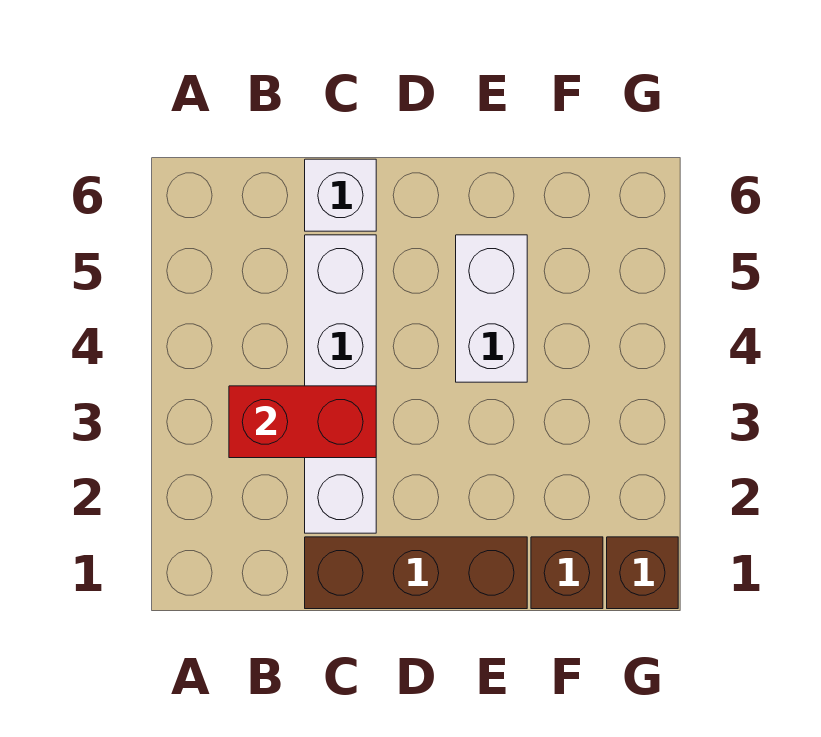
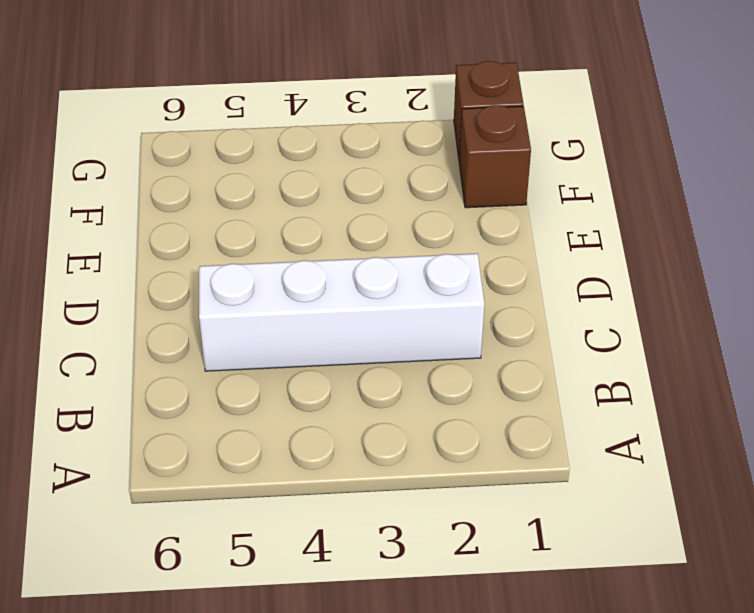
none -> brown 1x3 brick [305,537,527,609]
none -> white 1x1 brick [305,159,376,231]

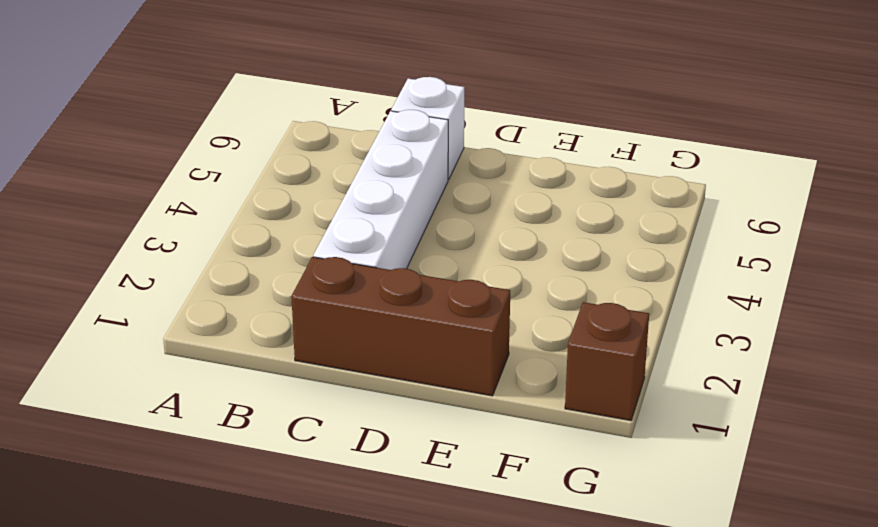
none -> white 1x2 brick [456,235,527,382]
none -> brown 1x1 brick [531,537,603,609]

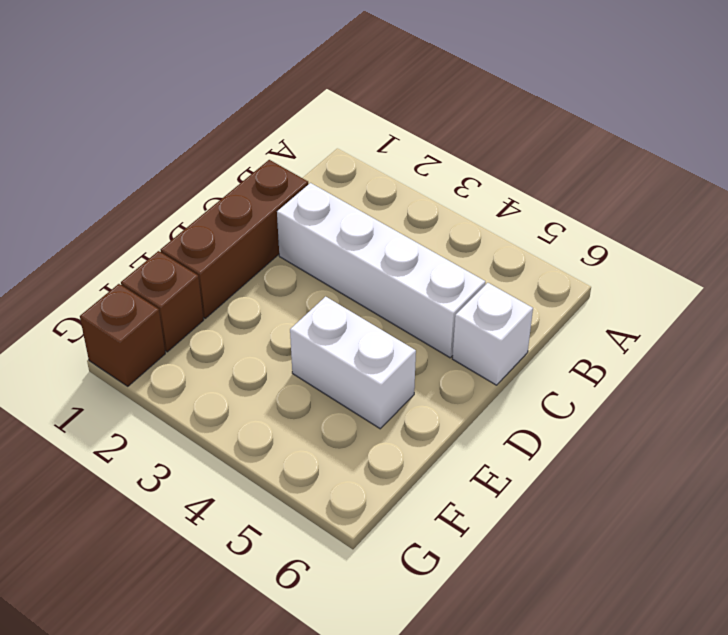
none -> red 1x2 brick [229,386,376,458]

